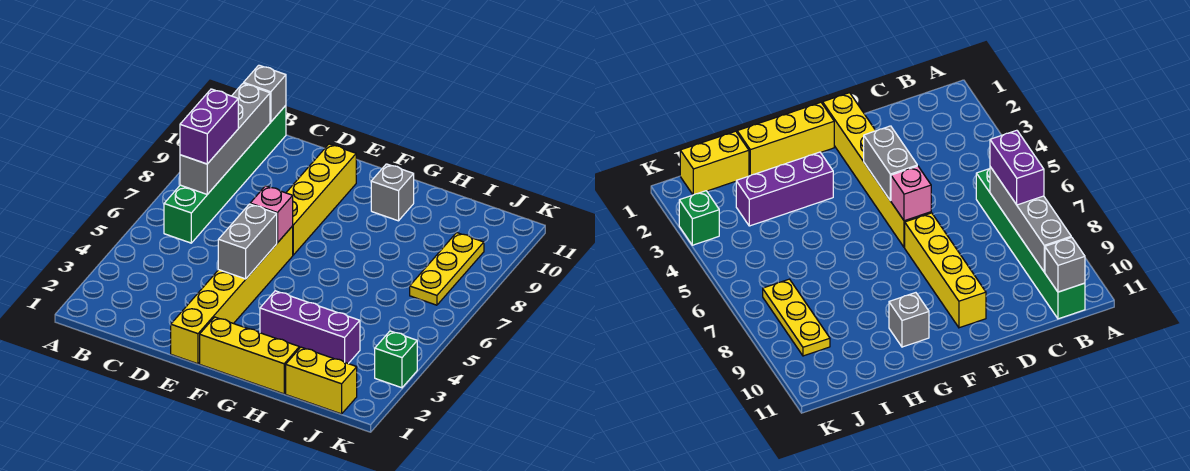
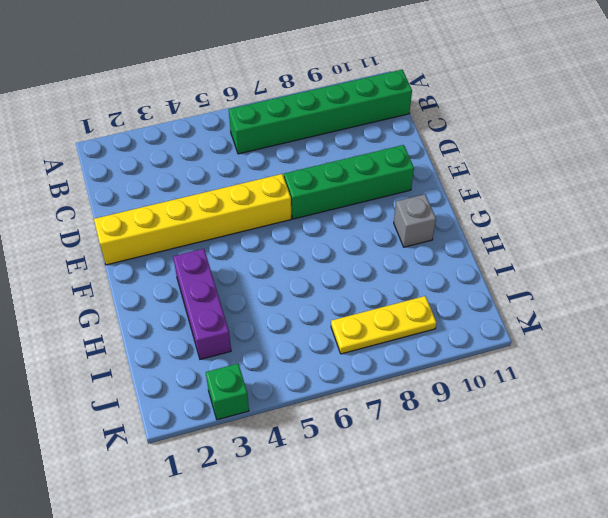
green 1x4 brick [284,145,414,219] -> yellow 1x4 brick [286,144,356,255]
none -> yellow 1x3 brick [200,317,299,394]
none -> yellow 1x2 brick [286,347,357,414]
none -> grey 1x4 brick [180,83,270,194]

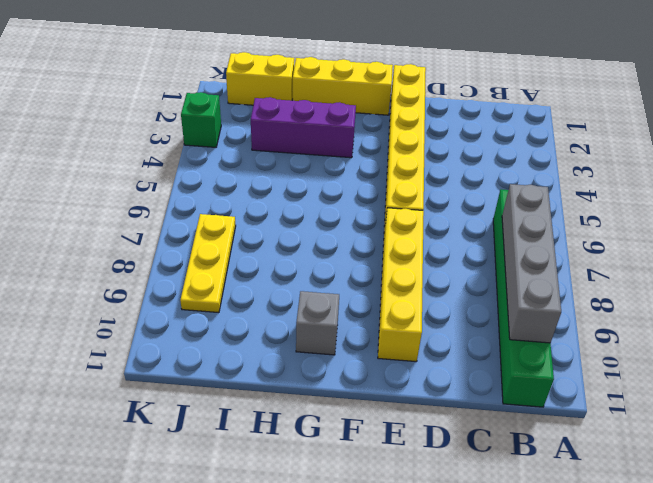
none -> grey 1x1 brick [244,65,286,122]
none -> grey 1x2 brick [218,204,277,279]
none -> pink 1x1 brick [250,186,293,243]

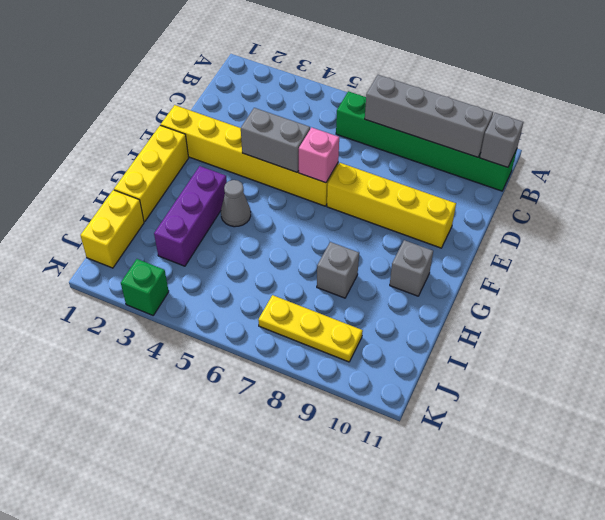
grey 1x1 cone [221,180,251,227] -> none
grey 1x1 brick [317,242,359,298] -> none
none -> purple 1x2 brick [180,89,238,164]

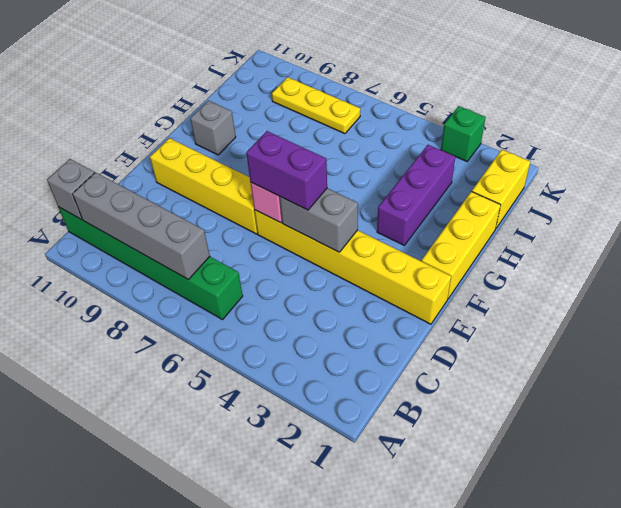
purple 1x2 brick [246,131,327,210] -> purple 1x2 brick moved to [180,89,238,164]

